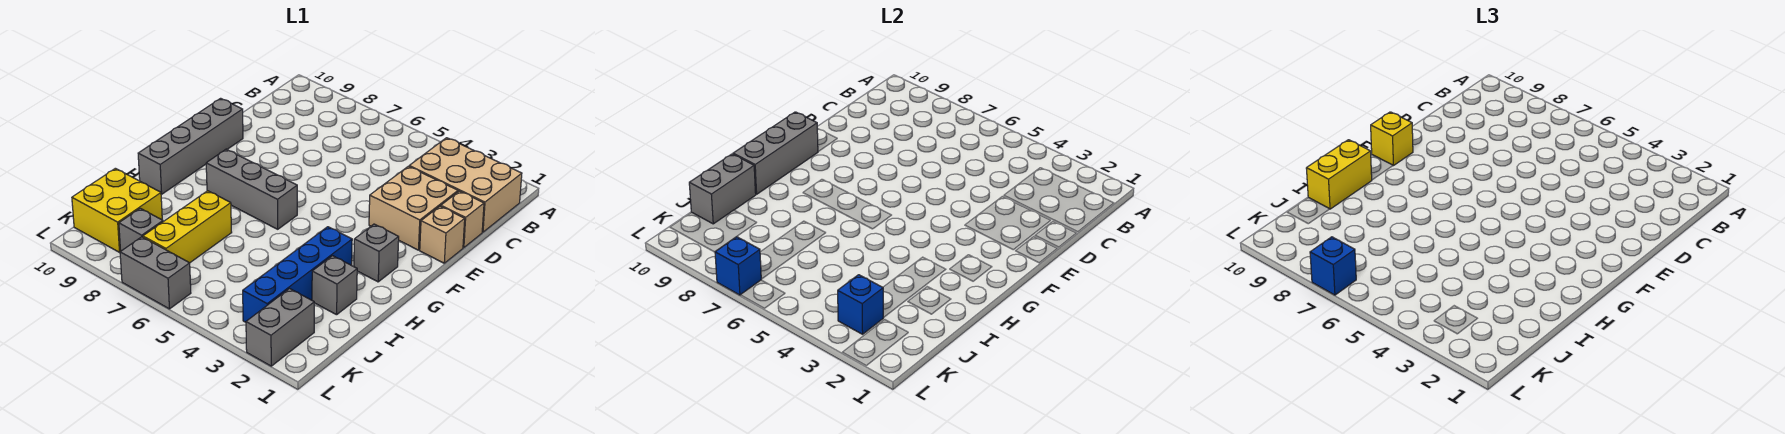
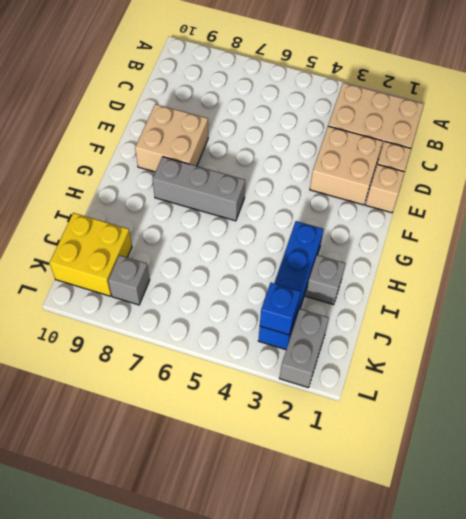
tan 2x2 brick [135,104,208,172] -> none
none -> grey 1x4 brick [138,98,243,194]
none -> grey 1x1 brick [354,224,399,282]
none -> yellow 1x3 brick [143,191,232,263]

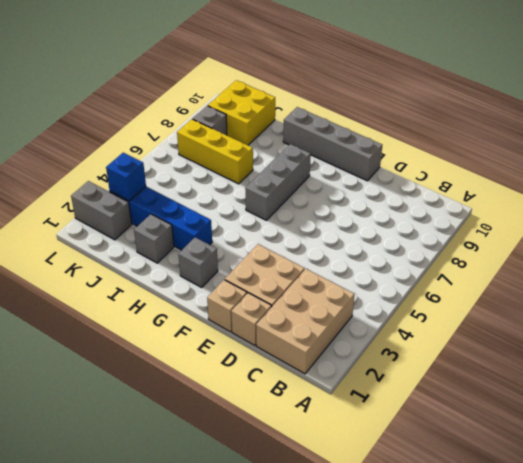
none -> grey 1x2 brick [120,237,191,309]
none -> grey 1x3 brick [733,112,818,194]
none -> grey 1x2 brick [689,154,756,224]

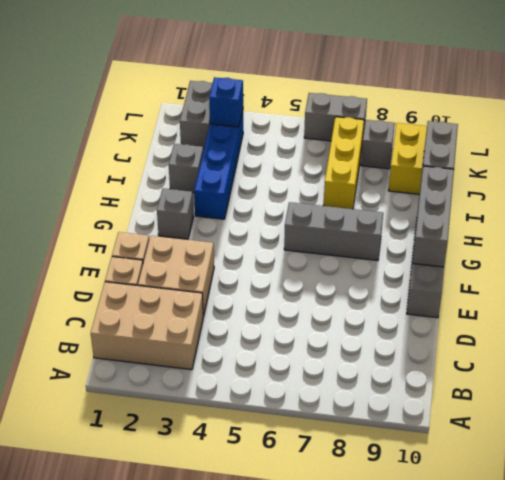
none -> blue 1x1 brick [715,237,761,295]
none -> yellow 1x1 brick [1371,112,1413,166]
none -> yellow 1x2 brick [1306,140,1372,209]

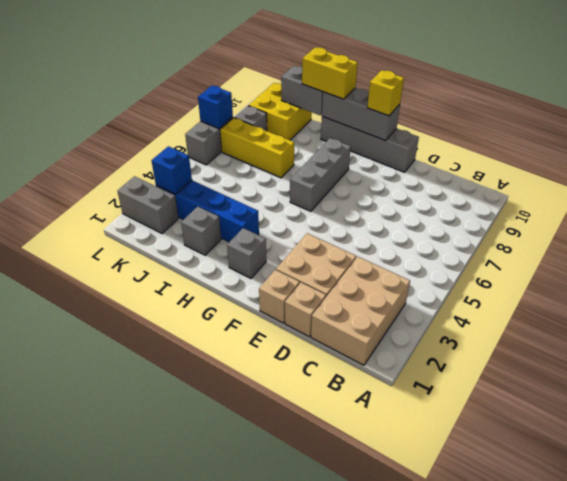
none -> blue 1x1 brick [1310,237,1356,295]

